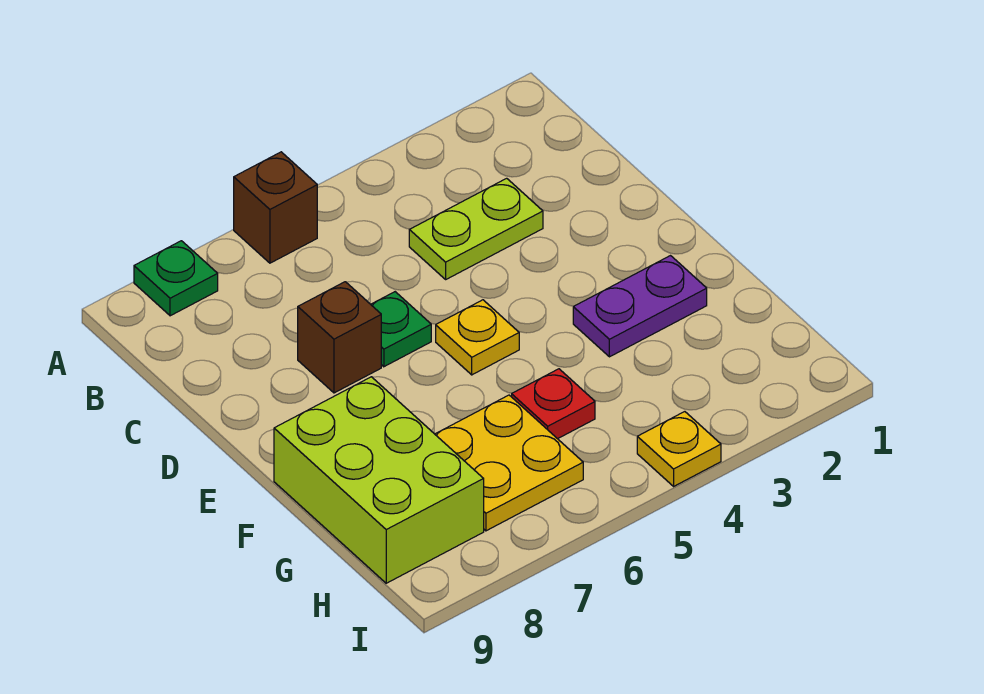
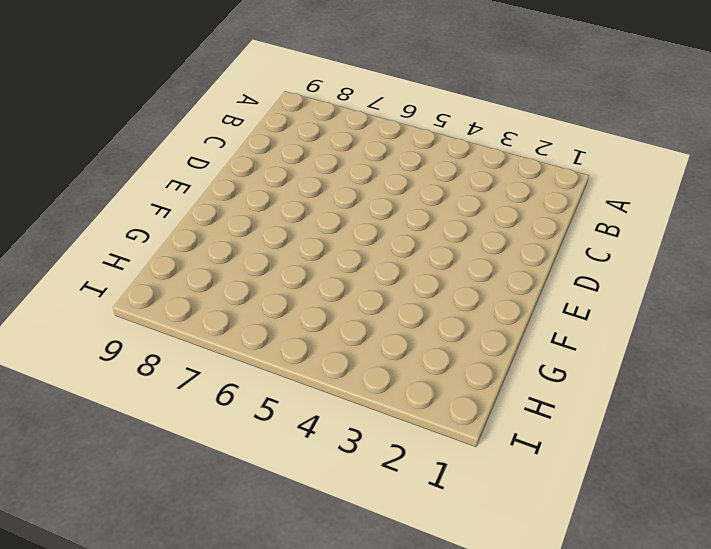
none -> brown 1x1 brick [234,152,317,263]
none -> green 1x1 plate [134,241,218,316]

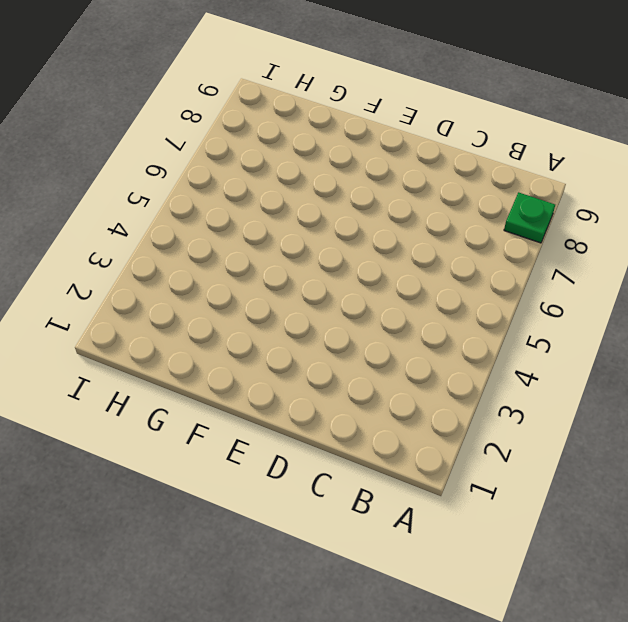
none -> brown 1x1 brick [234,152,317,263]
none -> lime 1x2 plate [409,178,543,279]

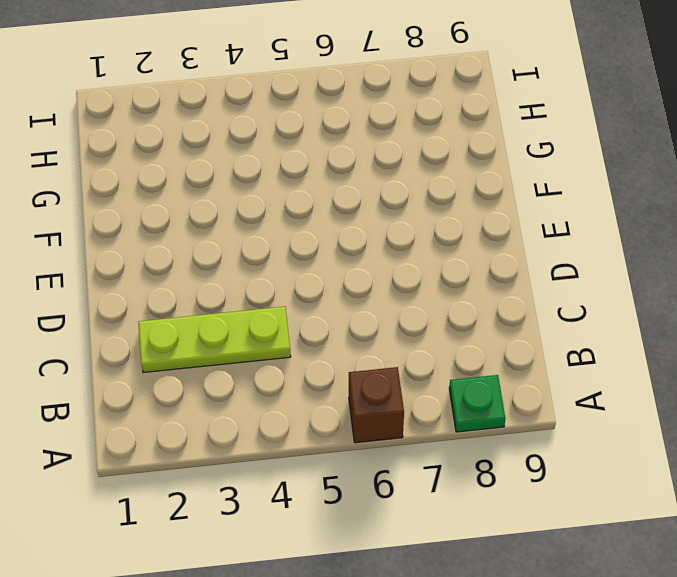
lime 1x3 plate [138,307,291,373] -> lime 1x2 plate [409,178,543,279]
none -> green 1x1 plate [371,292,431,367]
none -> brown 1x1 brick [298,282,381,393]

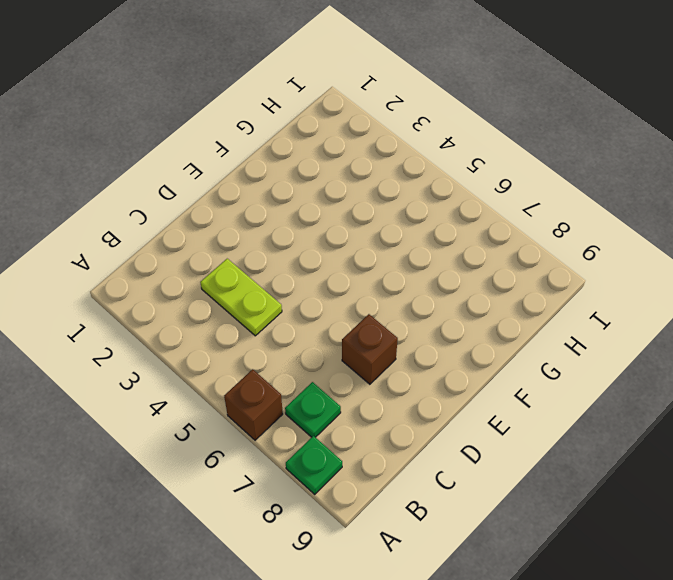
green 1x1 plate [285,382,341,437] -> green 1x1 plate moved to [371,292,431,367]
none -> yellow 1x1 plate [436,300,519,375]
none -> purple 1x2 plate [573,256,707,357]

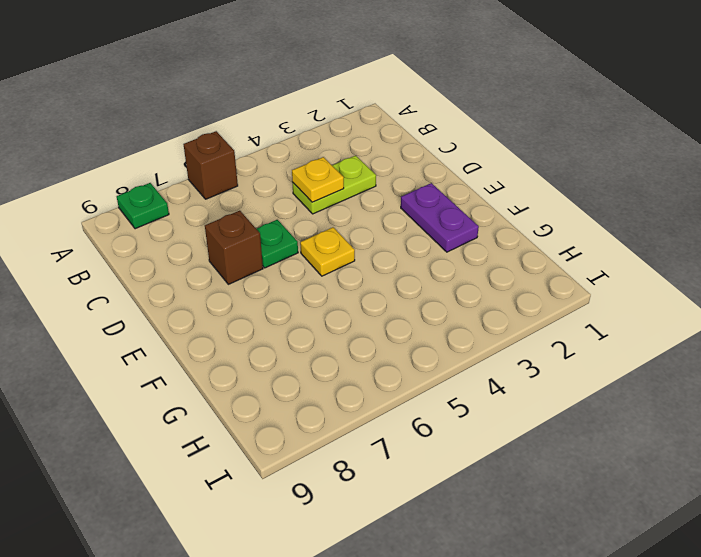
yellow 1x1 plate [292,157,344,202] -> yellow 1x1 plate moved to [637,412,721,486]
purple 1x2 plate [401,183,479,252] -> purple 1x2 plate turned to [573,256,707,357]
none -> lime 2x3 brick [274,377,484,583]
none -> red 1x1 plate [512,369,595,439]

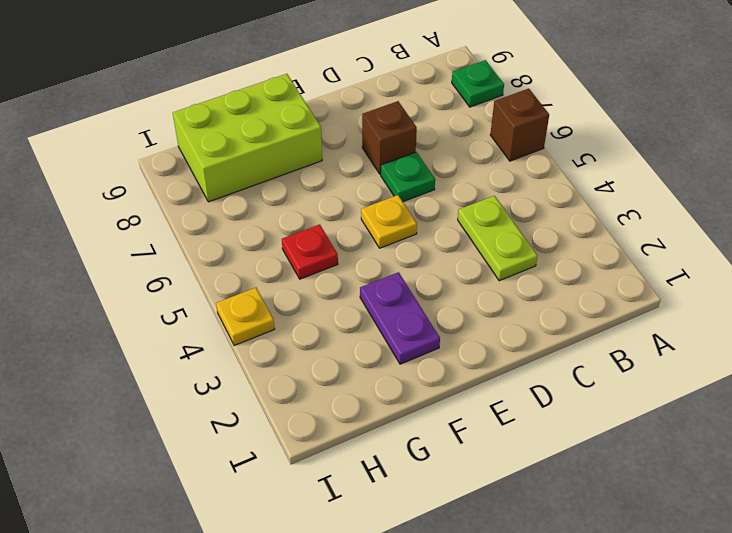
none -> yellow 2x2 plate [435,395,583,531]

